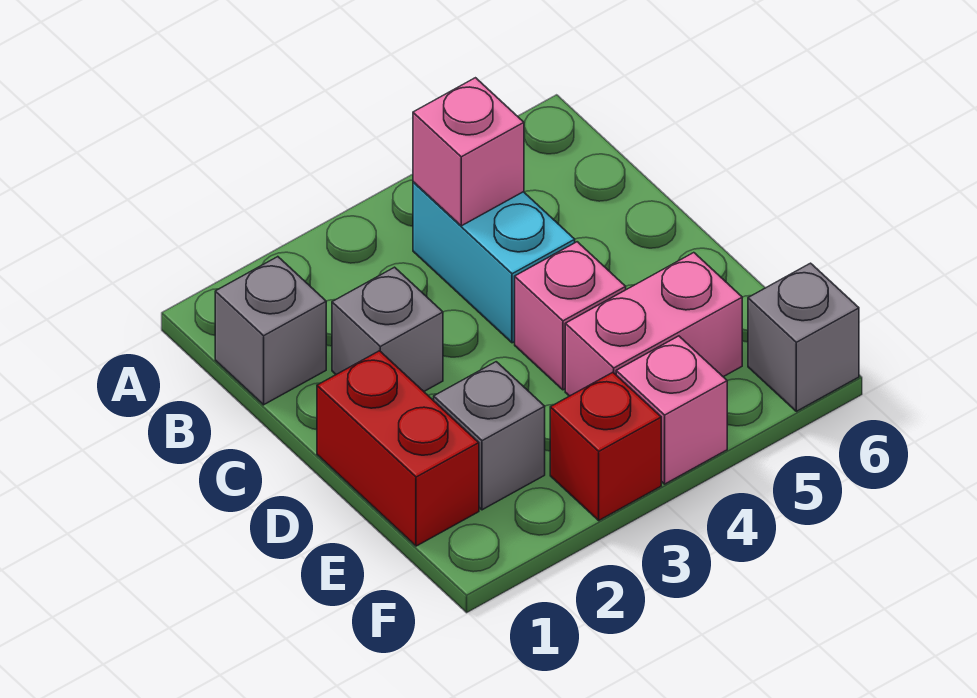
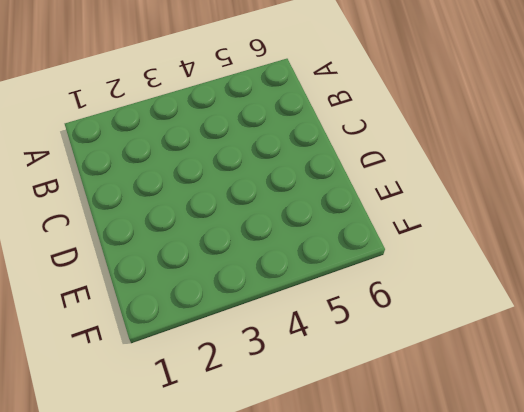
none -> grey 1x1 brick [215,257,326,405]
none -> cyan 1x2 brick [413,182,575,343]

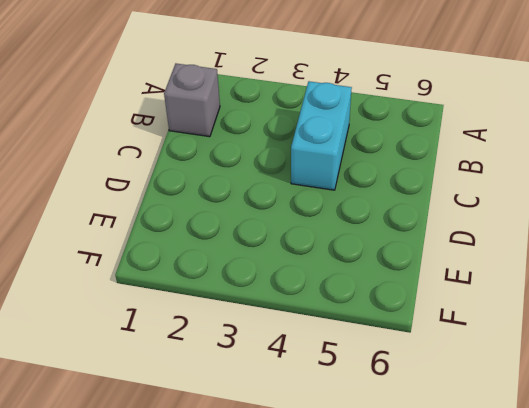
none -> grey 1x1 brick [332,267,443,391]
none -> red 1x2 brick [317,351,479,546]

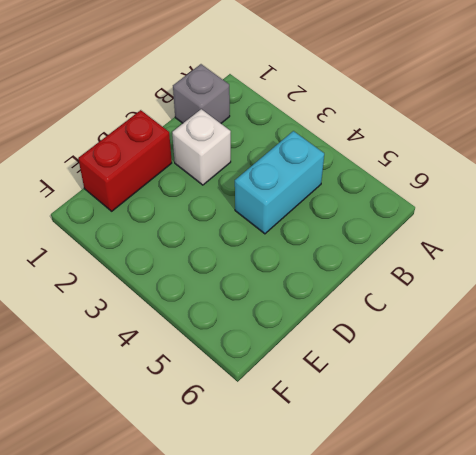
white 1x1 brick [172,109,231,185] -> grey 1x1 brick [332,267,443,391]
none -> pink 1x1 brick [515,242,626,390]
none -> grey 1x1 brick [434,362,545,510]

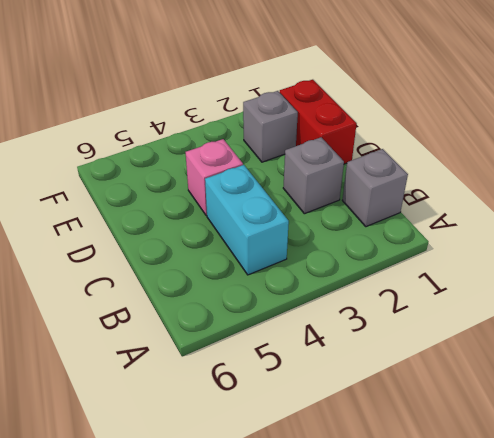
none -> pink 1x2 brick [565,253,742,396]
none -> red 1x1 brick [550,372,661,520]

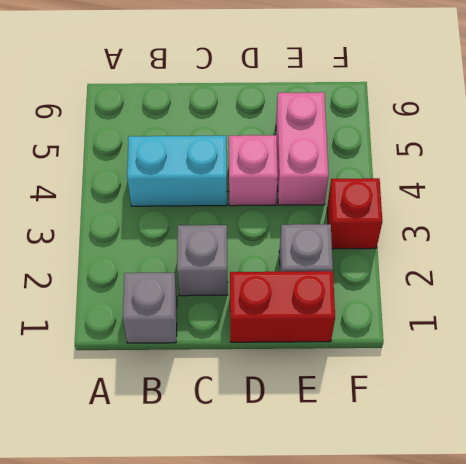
none -> pink 1x1 brick [616,336,727,484]
none -> grey 1x1 brick [748,263,859,411]

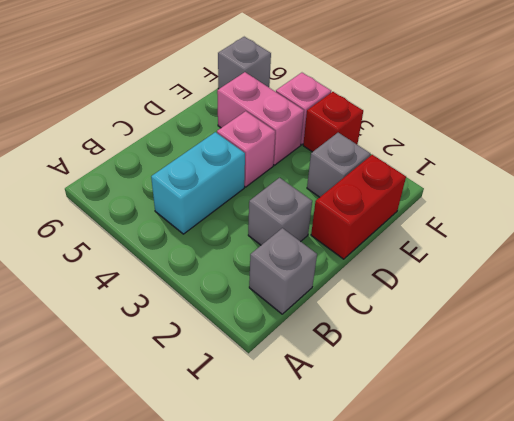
none -> pink 1x1 brick [413,78,524,226]

